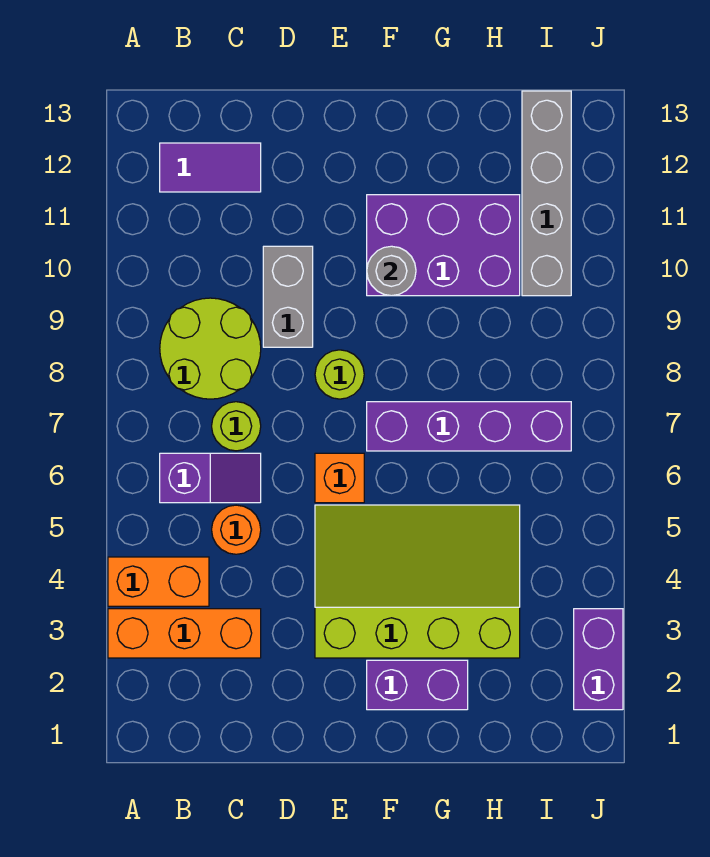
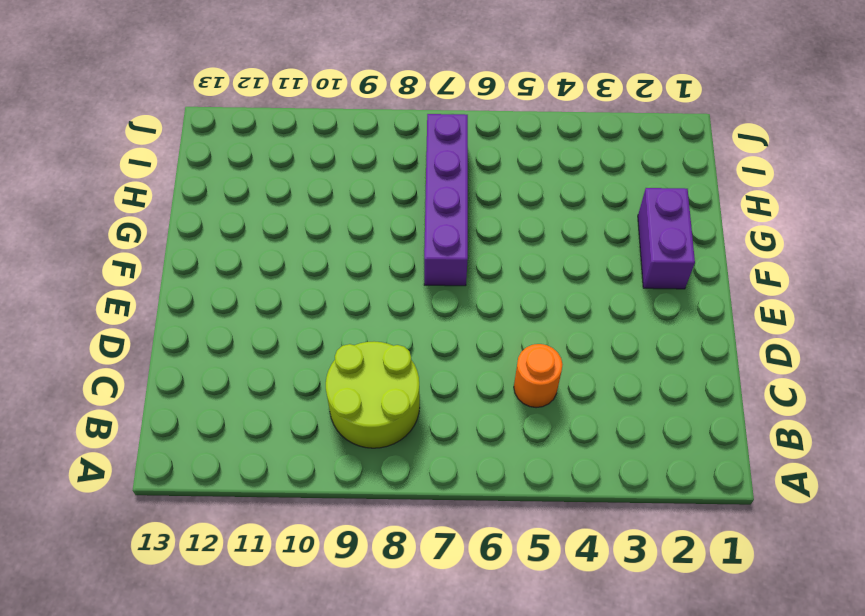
none -> orange 1x3 brick [108,609,261,658]
none -> orange 1x2 brick [108,557,209,606]
none -> purple 1x2 slope [160,453,261,503]

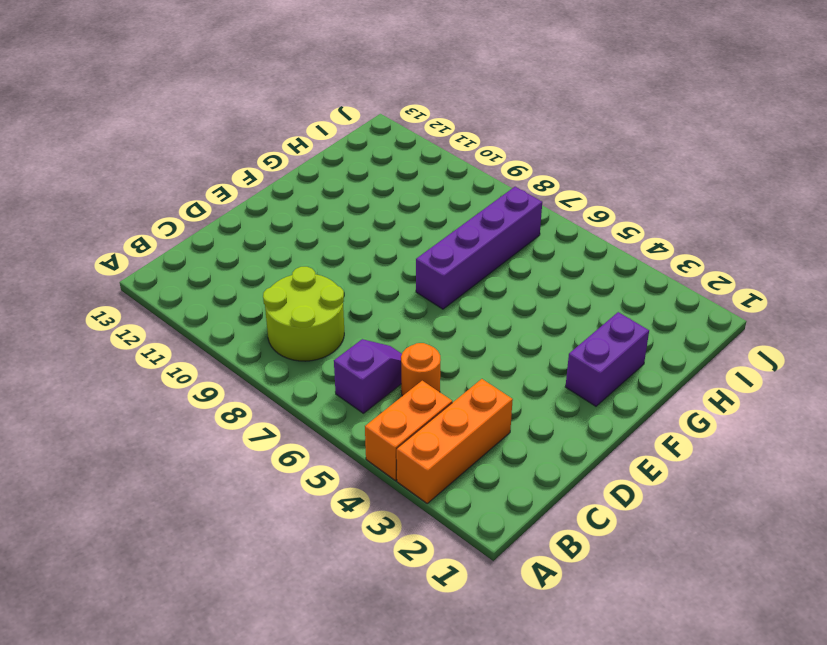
none -> purple 1x2 tile [160,143,261,192]
none -> lime 1x1 round brick [212,402,261,451]
none -> grey 1x2 brick [263,246,313,347]

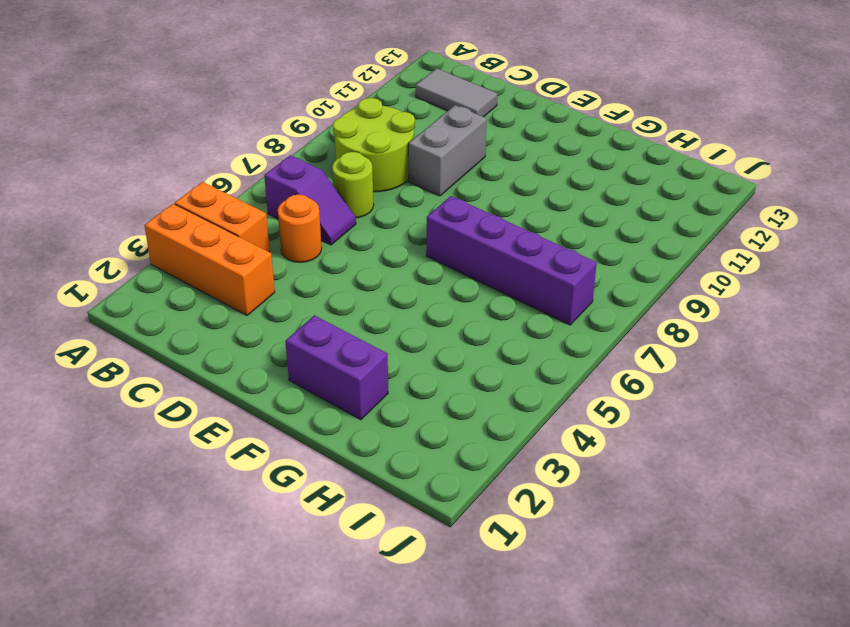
grey 1x2 tile [416,69,497,117] -> purple 1x2 tile [160,143,261,192]
none -> lime 3x4 slope [315,505,520,658]
none -> orange 1x1 brick [315,453,364,503]
none -> lime 1x1 round brick [315,350,364,399]

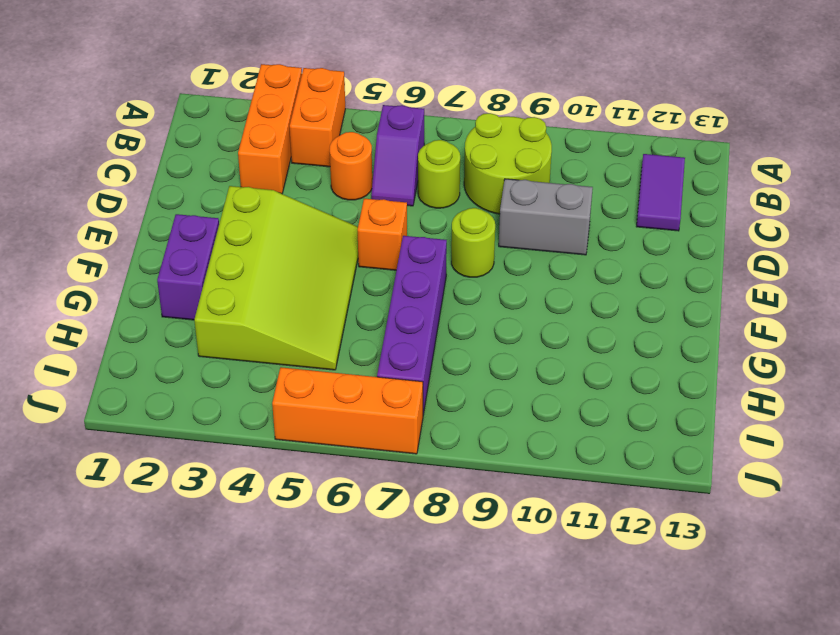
orange 1x3 brick [272,367,423,454] -> none
none -> purple 2x3 brick [367,195,520,296]
none -> grey 1x4 brick [522,91,571,296]
none -> purple 1x2 brick [574,609,623,710]

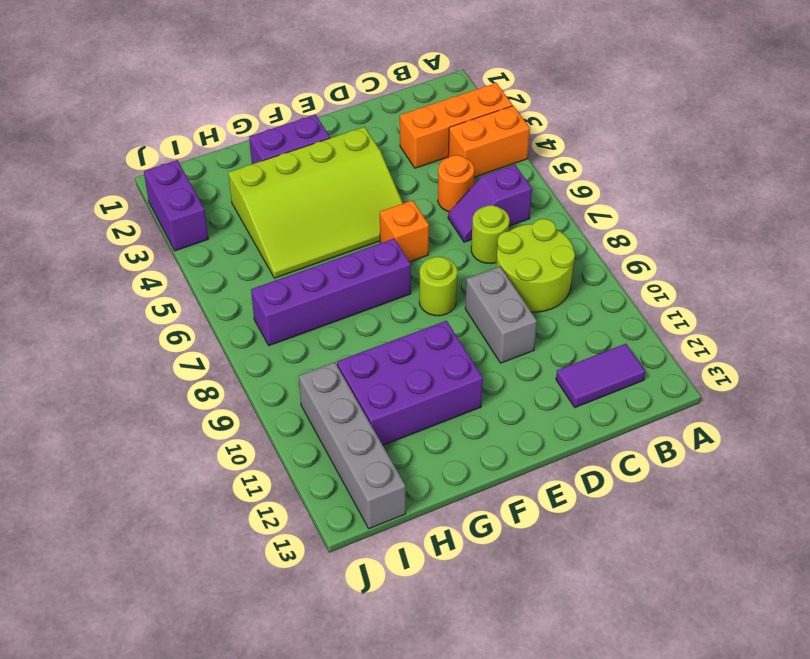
none -> grey 1x1 round brick [367,246,416,296]

